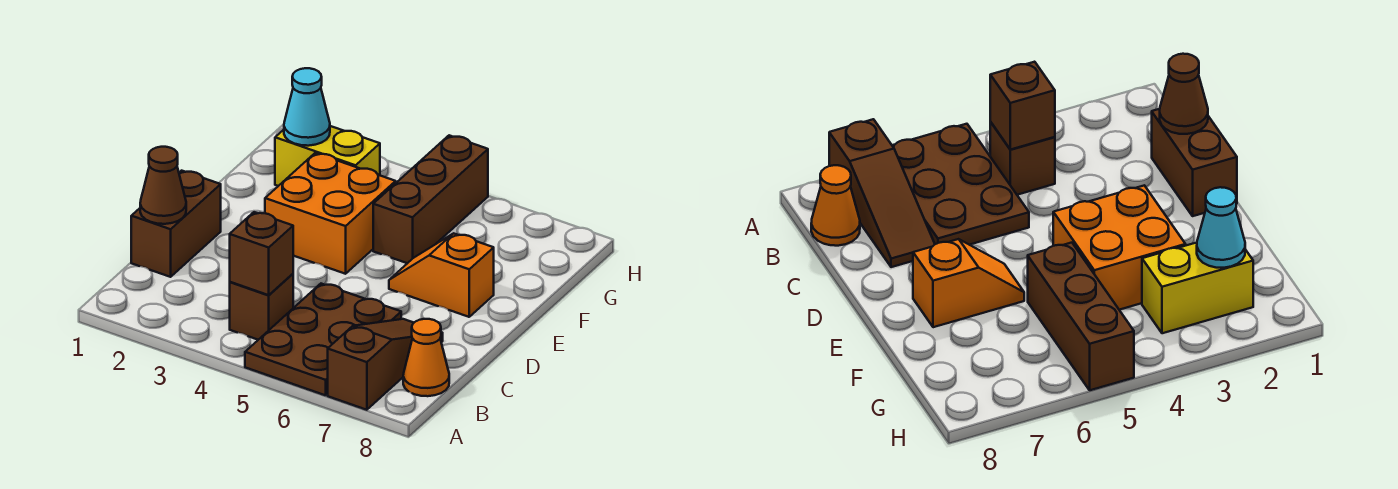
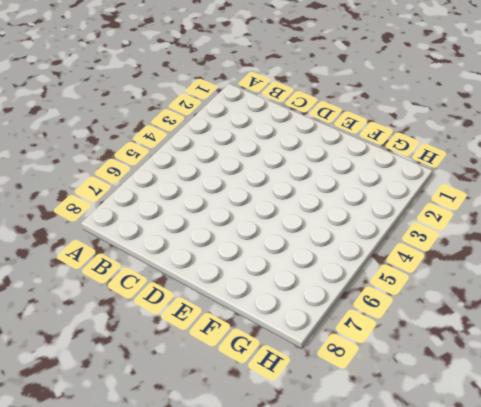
none -> brown 2x3 plate [245,284,401,395]
none -> brown 1x3 slope [328,319,443,410]
none -> brown 1x1 brick [230,274,293,340]

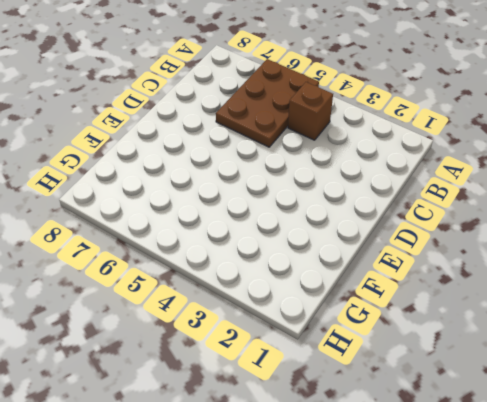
none -> brown 1x3 slope [328,319,443,410]
none -> orange 1x1 cone [403,319,449,396]
none -> brown 1x2 brick [131,171,221,277]

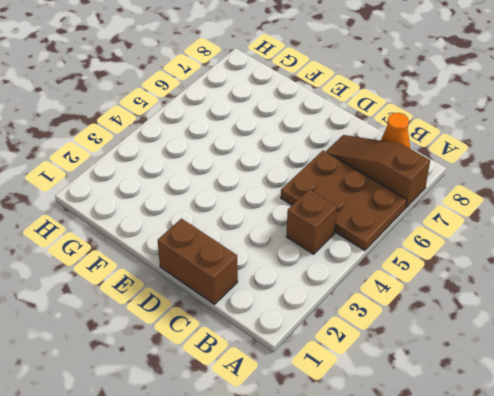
none -> orange 2x2 brick [265,153,396,274]
none -> orange 1x2 slope [389,233,494,317]
none -> brown 1x3 brick [373,135,488,263]

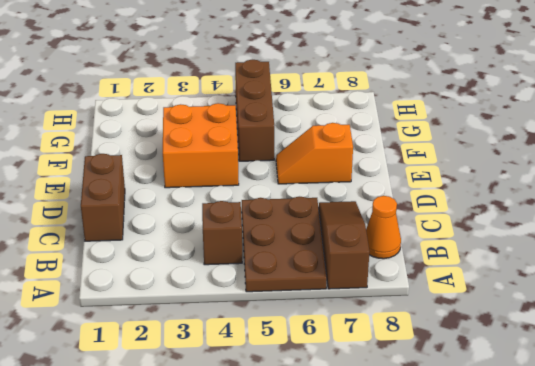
none -> yellow 1x2 brick [275,126,380,186]
none -> brown 1x1 brick [230,212,293,295]
none -> brown 1x1 cone [140,147,186,224]

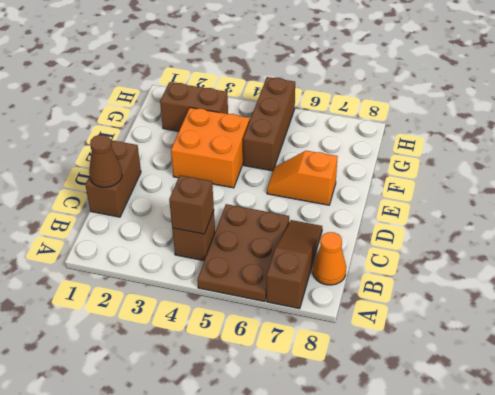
brown 1x2 brick [160,82,228,131] -> yellow 1x2 brick [275,126,380,186]
none -> cyan 1x1 cone [284,68,330,146]

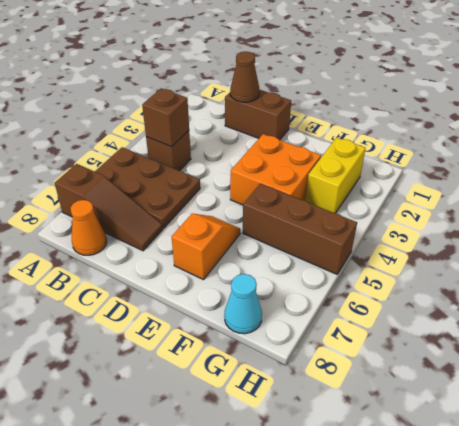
cyan 1x1 cone [224,274,262,334] -> cyan 1x1 cone moved to [284,68,330,146]

